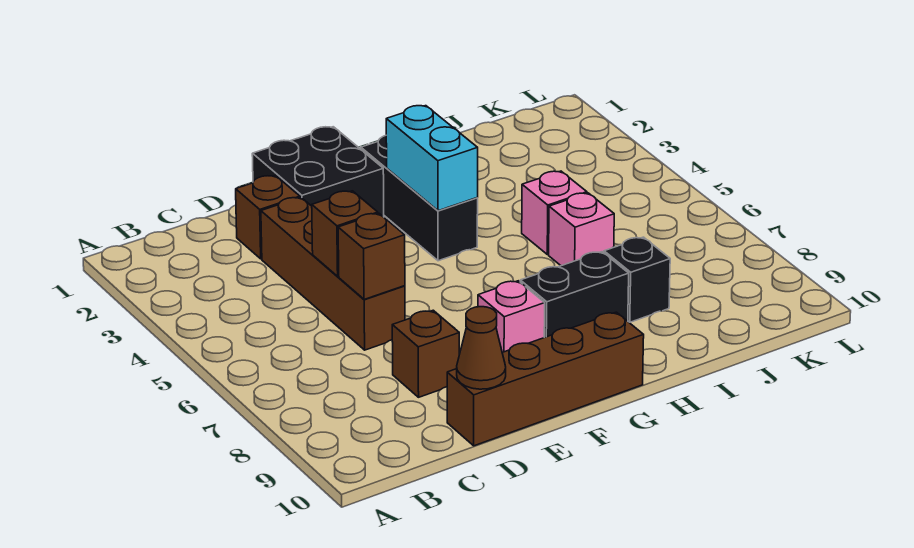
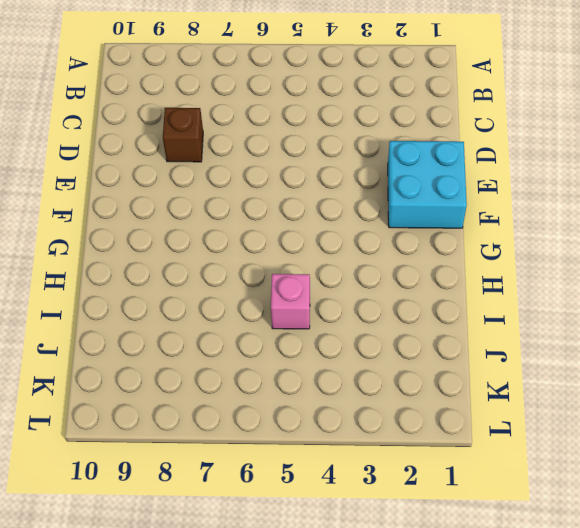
cyan 2x2 brick [388,141,467,228] -> black 2x2 brick [252,127,384,217]
none -> brown 1x1 brick [236,176,300,259]
none -> brown 1x4 brick [261,197,405,350]
none -> brown 1x4 brick [447,312,644,446]

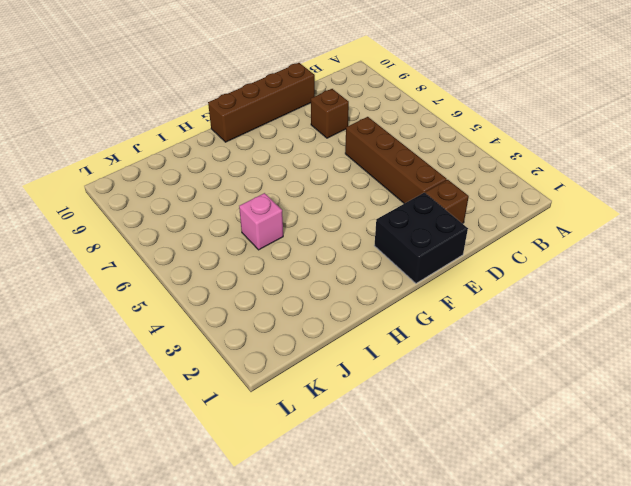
none -> pink 1x1 brick [478,281,545,352]
none -> black 1x3 brick [361,136,478,261]
none -> black 1x2 brick [520,252,629,337]

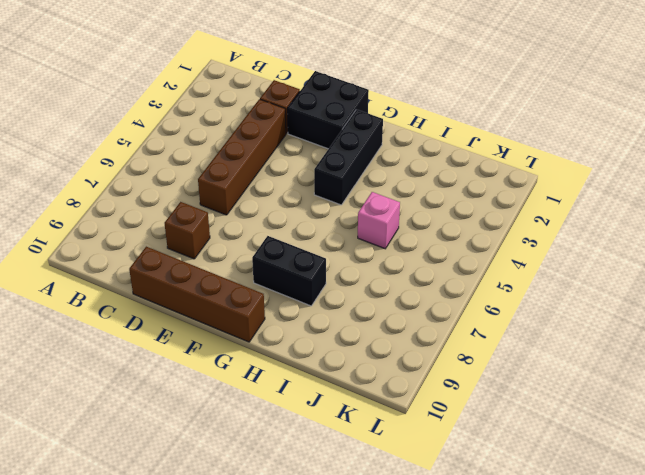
none -> pink 1x1 brick [478,281,545,352]
none -> pink 1x1 brick [549,193,614,266]
none -> black 1x1 brick [604,237,670,322]

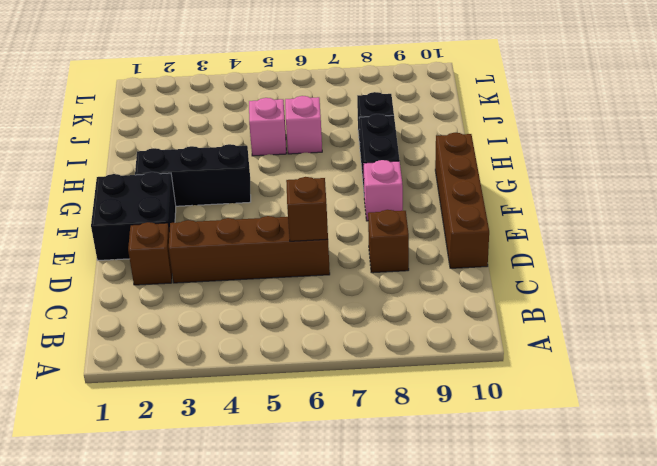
none -> brown 1x1 brick [312,191,378,276]
none -> brown 1x1 cone [457,307,506,389]
none -> cyan 1x2 brick [386,106,478,211]

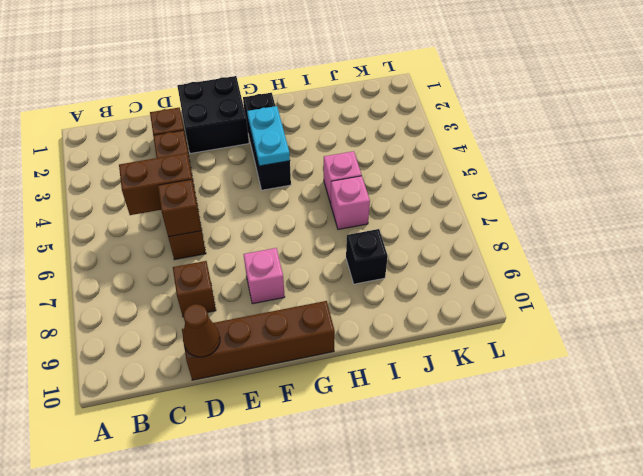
brown 1x2 brick [119,153,194,215] -> brown 1x1 brick [312,191,378,276]
cyan 1x2 plate [247,106,290,166] -> cyan 1x2 brick [386,106,478,211]
none -> black 1x2 brick [520,252,629,337]

